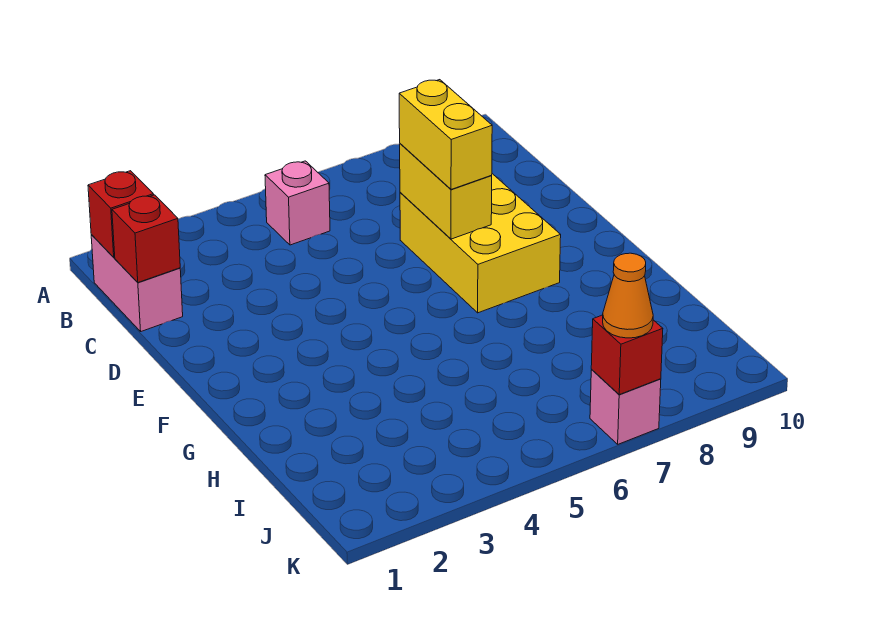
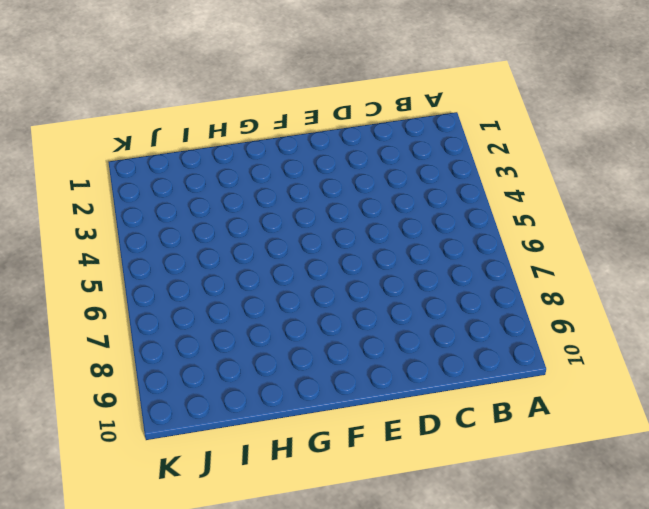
none -> pink 1x2 brick [91,235,183,331]
none -> pink 1x1 brick [265,161,330,245]

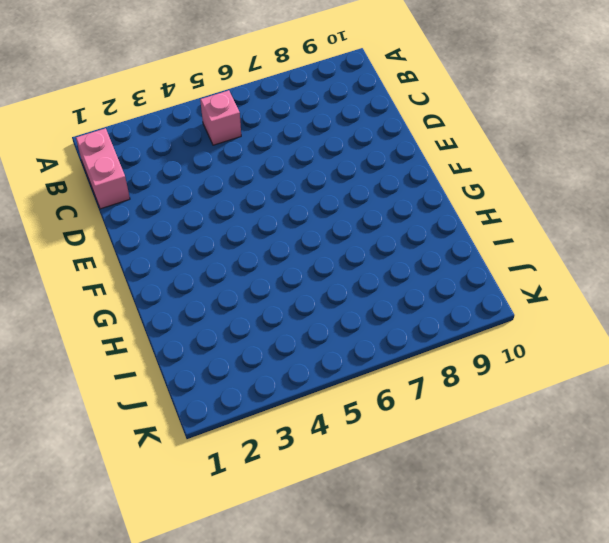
none -> yellow 2x3 brick [400,174,561,313]
none -> pink 1x1 brick [590,370,661,444]

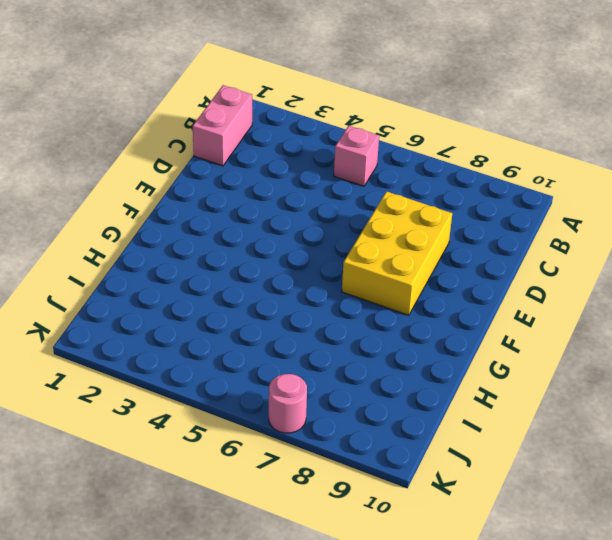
pink 1x1 round brick [269,374,307,433] -> pink 1x1 brick [590,370,661,444]
none -> red 1x1 brick [88,171,154,257]
none -> red 1x1 brick [112,195,180,282]

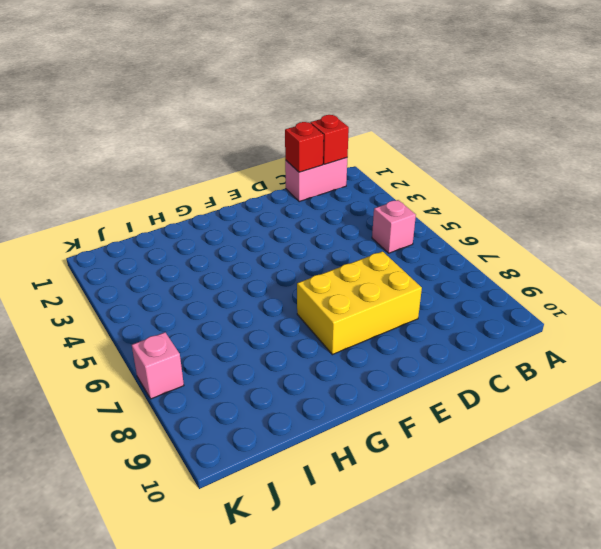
none -> yellow 1x2 brick [400,144,492,239]
none -> red 1x1 brick [591,315,663,395]

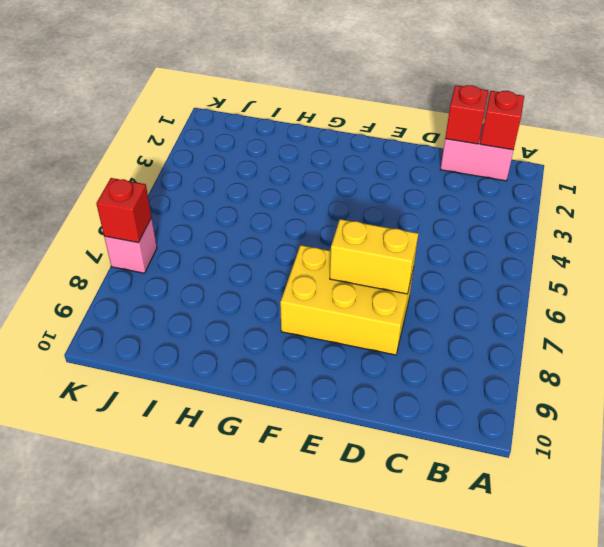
none -> pink 1x1 brick [265,161,330,245]
none -> yellow 1x2 brick [399,80,492,189]

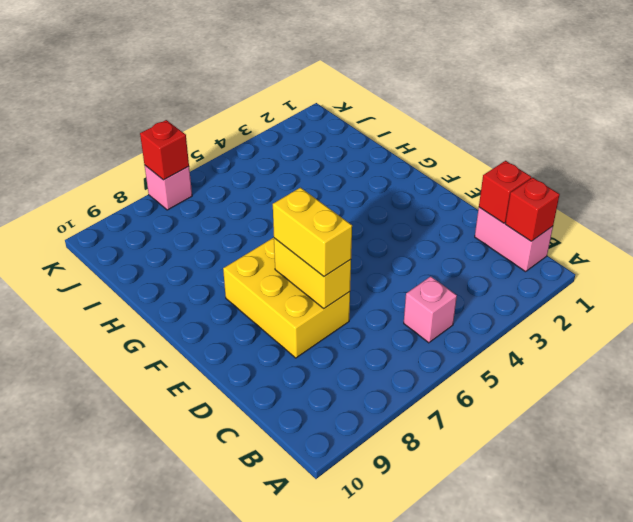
none -> orange 1x1 cone [603,253,653,338]

